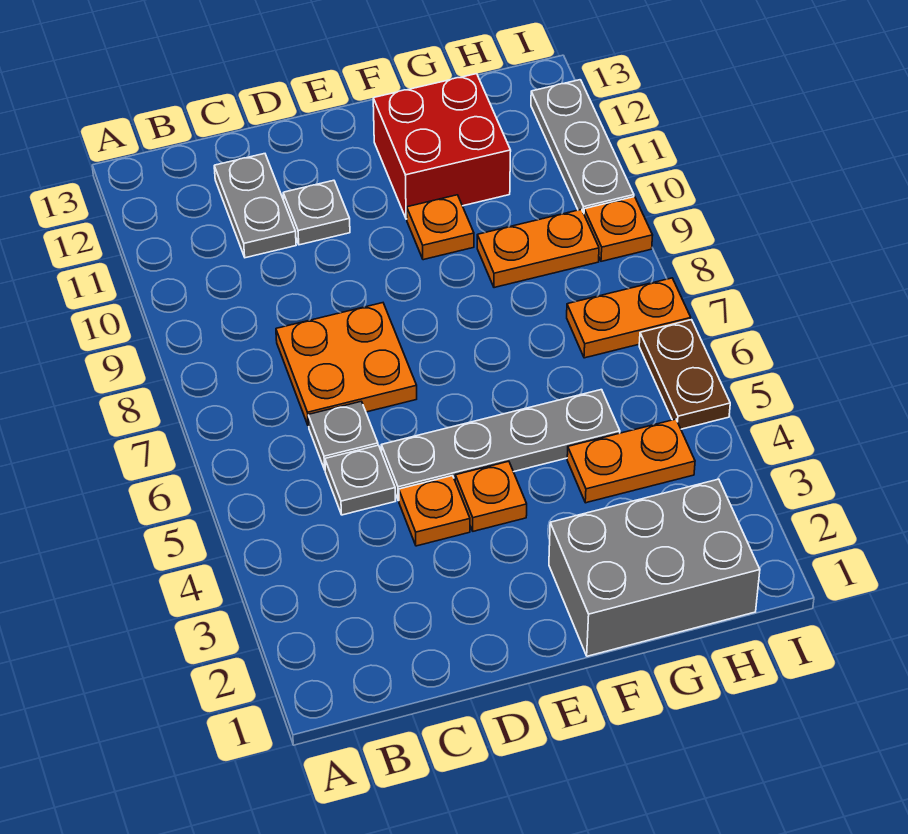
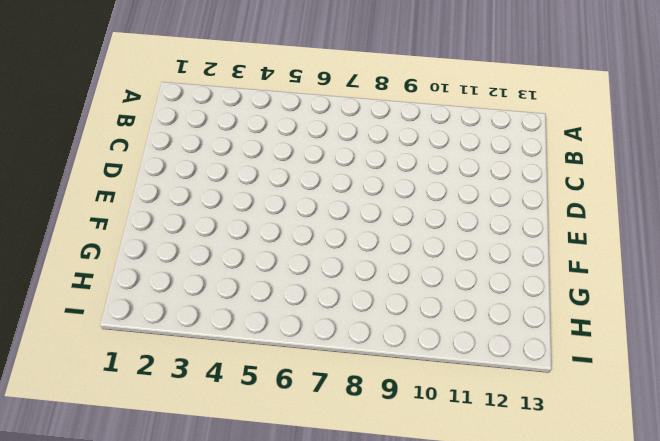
none -> grey 1x1 plate [325,445,395,515]
none -> grey 1x1 plate [308,401,378,470]
none -> orange 2x2 plate [276,303,417,426]

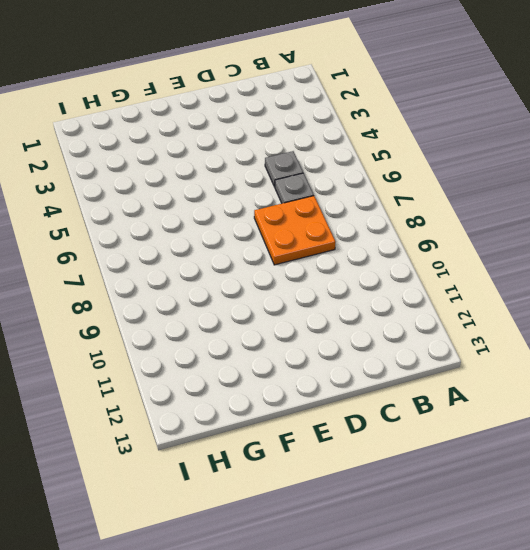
none -> grey 1x2 plate [214,154,296,258]
none -> orange 1x1 plate [399,476,470,546]
none -> grey 1x4 plate [381,390,620,501]

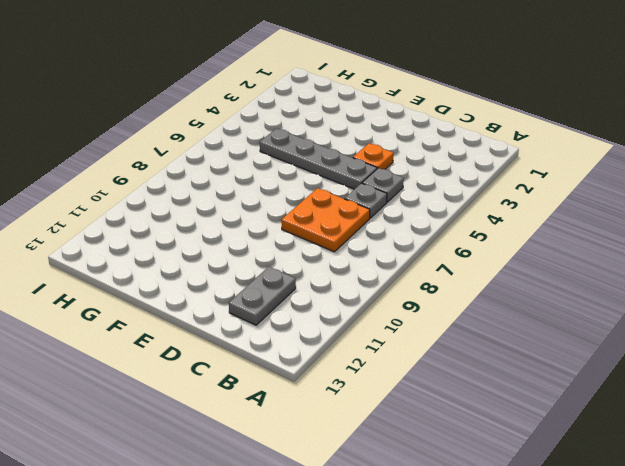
none -> grey 1x1 plate [283,180,350,245]
none -> orange 1x1 plate [455,461,527,531]
none -> grey 2x3 brick [549,479,760,656]

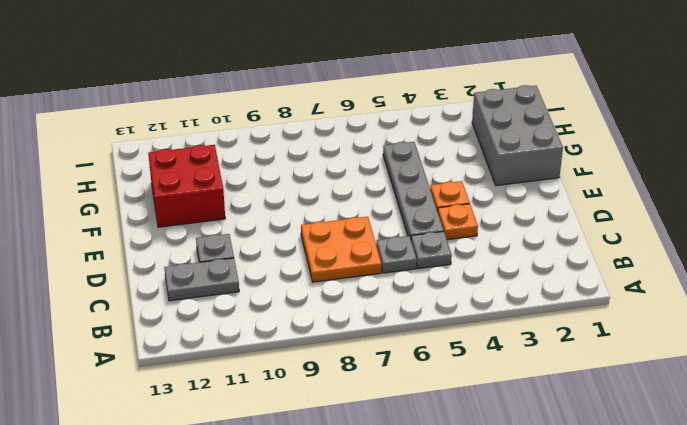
none -> orange 1x1 plate [407,195,474,260]
none -> orange 1x2 plate [567,419,695,503]
none -> orange 1x2 plate [477,209,599,288]

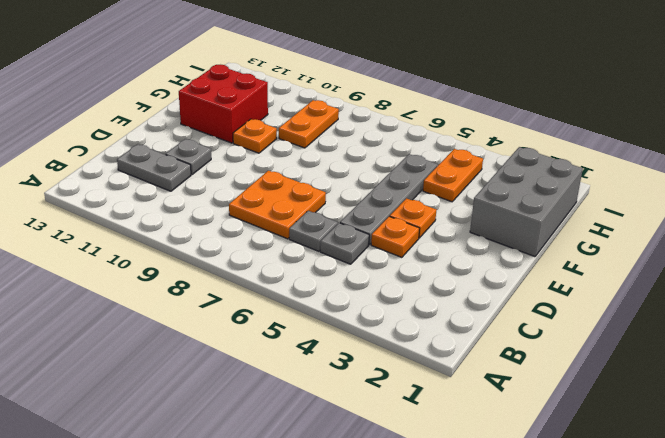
none -> orange 1x2 plate [567,278,691,358]
none -> brown 1x2 plate [639,320,730,429]
none -> orange 1x1 plate [584,197,653,261]

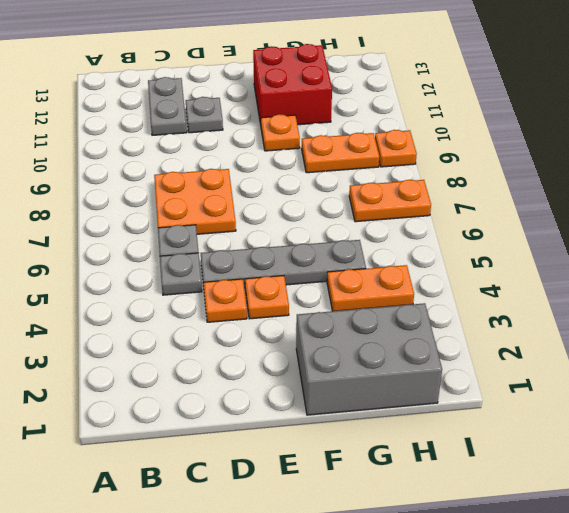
none -> brown 1x2 plate [639,320,730,429]
none -> grey 1x3 plate [531,80,634,213]

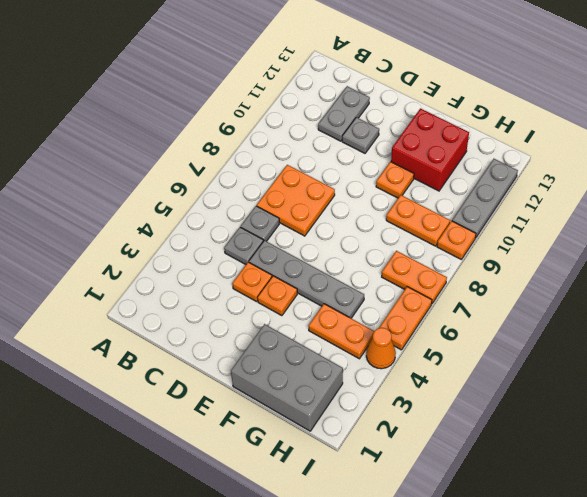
orange 1x1 cone [366,328,396,369] -> none
orange 1x2 plate [379,287,432,350] -> brown 1x2 plate [639,320,730,429]

